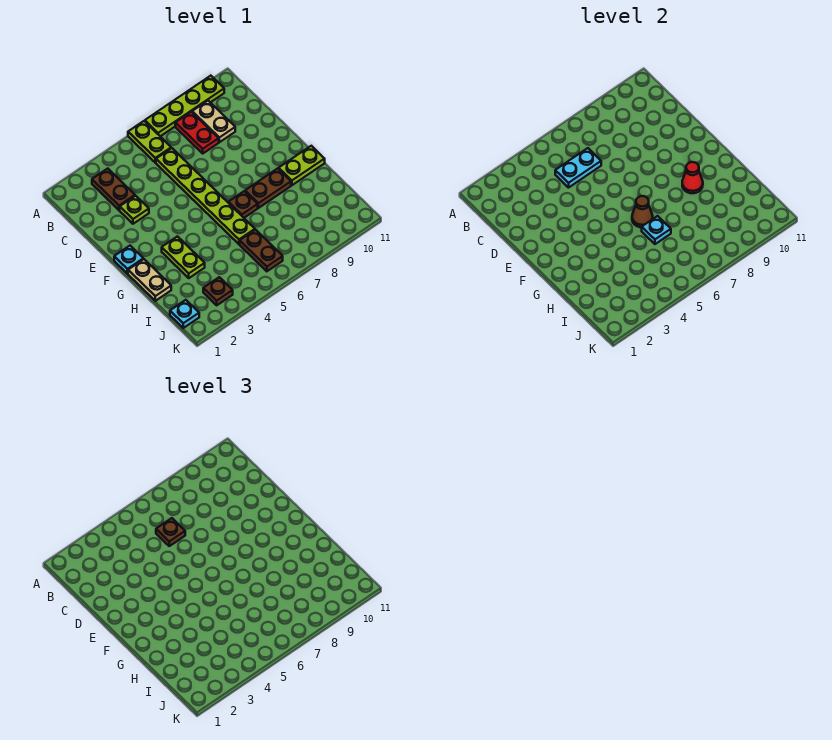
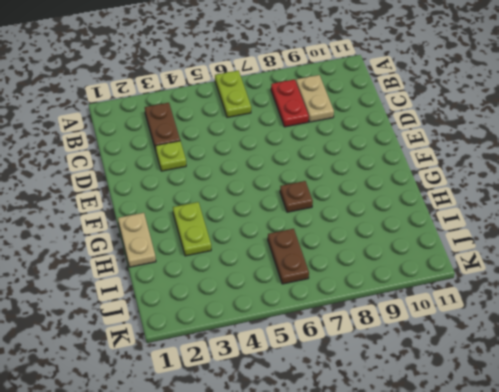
none -> lime 1x4 plate [145,76,224,136]
none -> lime 1x6 plate [156,148,255,244]
none -> cyan 1x1 plate [114,246,143,274]

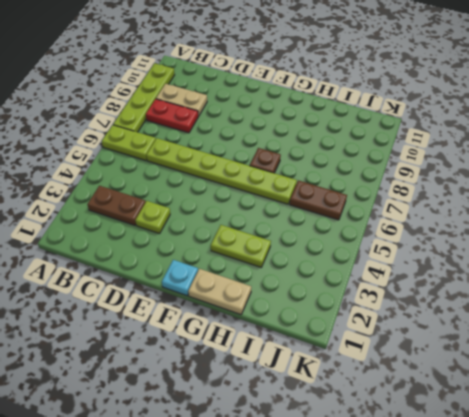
none -> brown 1x2 plate [245,168,291,208]
none -> lime 1x2 plate [279,146,325,185]
none -> cyan 1x1 plate [170,300,199,328]

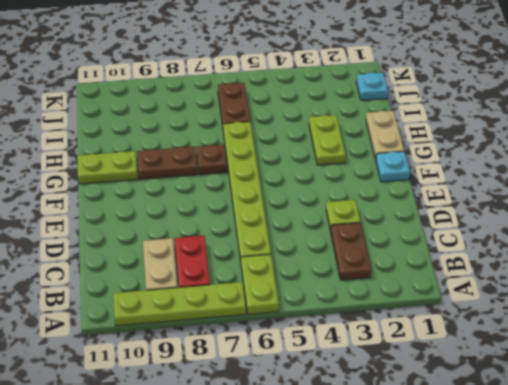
none -> brown 1x1 plate [203,277,233,305]
none -> cyan 1x2 plate [555,148,601,188]
none -> brown 1x1 cone [632,196,653,227]

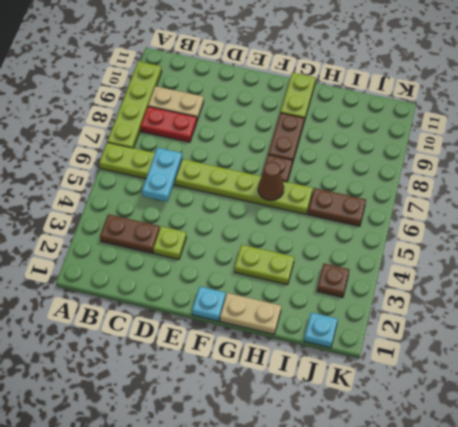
none -> red 1x1 cone [682,162,703,193]
none -> cyan 1x1 plate [642,216,671,244]
none -> brown 1x1 plate [156,518,185,546]

